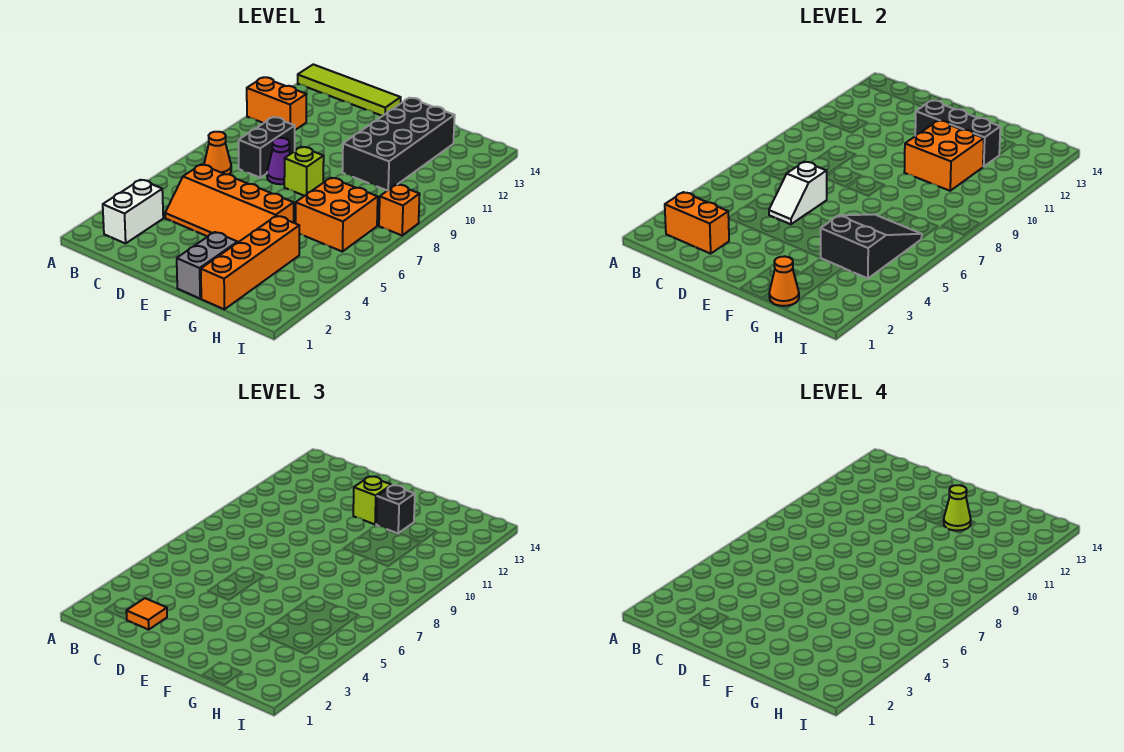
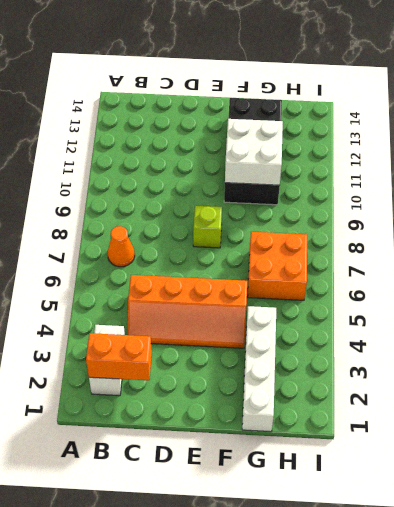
white 2x2 brick [225,119,283,185] -> orange 2x2 brick [904,121,984,191]
white 1x4 brick [242,306,276,432] -> orange 1x4 brick [201,216,299,309]
none -> orange 1x2 brick [247,77,306,130]
none -> lime 1x4 tile [298,64,401,116]
none -> black 1x2 brick [239,117,295,178]

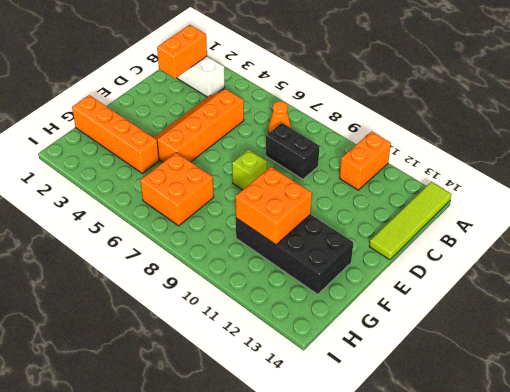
none -> purple 1x1 cone [267,138,290,184]
none -> grey 1x2 brick [177,232,238,298]
none -> orange 1x1 brick [379,184,420,235]

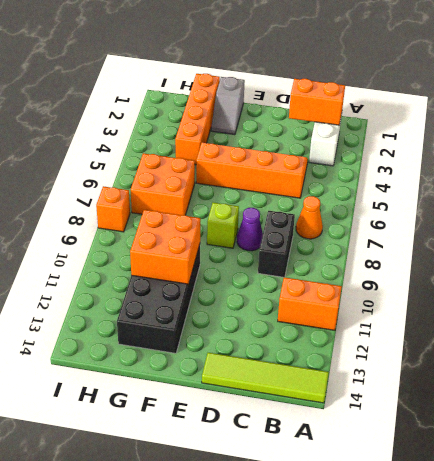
grey 1x2 slope [211,77,245,135] -> grey 1x2 brick [177,232,238,298]
none -> white 1x2 slope [769,162,827,224]
none -> black 1x3 brick [915,100,1000,167]
none -> orange 1x1 cone [769,256,799,306]

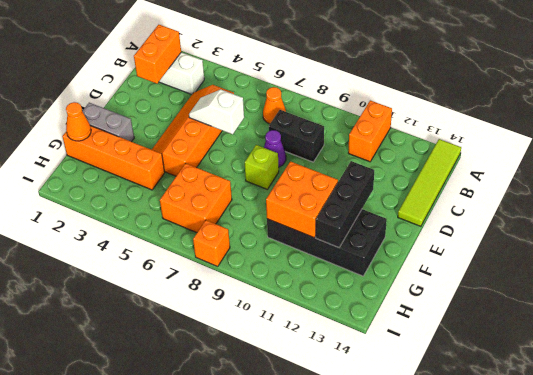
none -> black 2x3 slope [821,214,922,278]
none -> orange 1x1 tile [126,598,167,630]
none -> lime 1x1 brick [353,476,392,524]

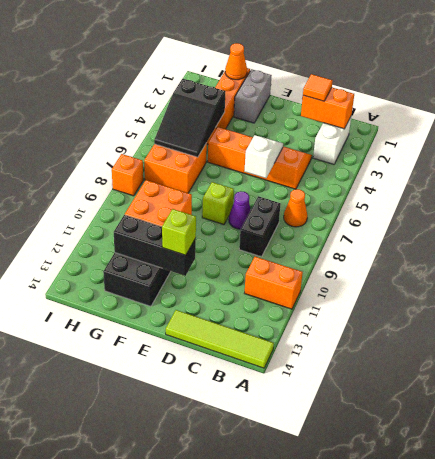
none -> black 1x1 brick [376,485,415,533]
none -> lime 1x1 cone [944,485,971,531]

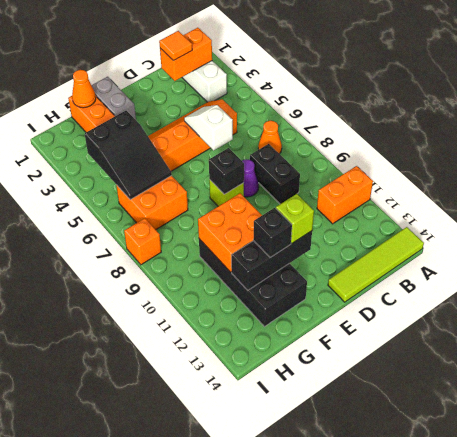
black 1x1 brick [209,148,244,194] -> none
none -> lime 1x1 cone [944,485,971,531]

